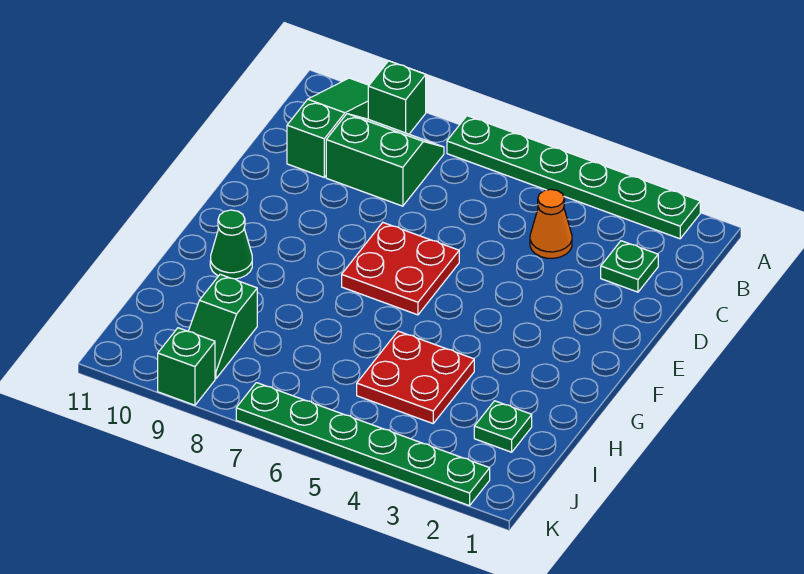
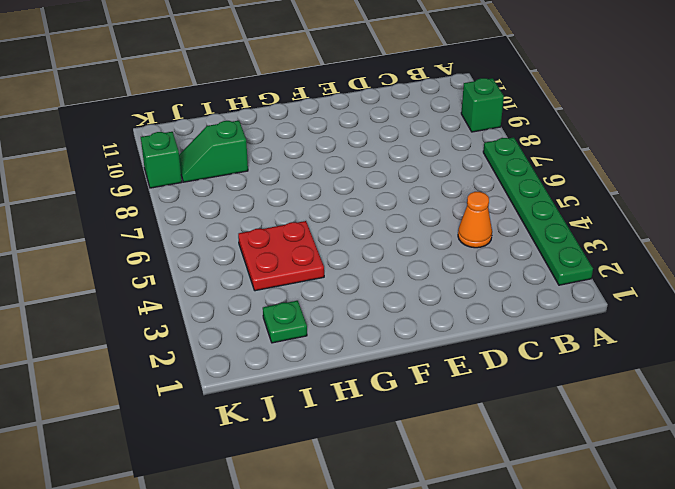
none -> green 1x3 slope [287,78,369,177]
none -> green 2x2 slope [326,114,444,206]
none -> green 1x1 plate [601,241,658,292]

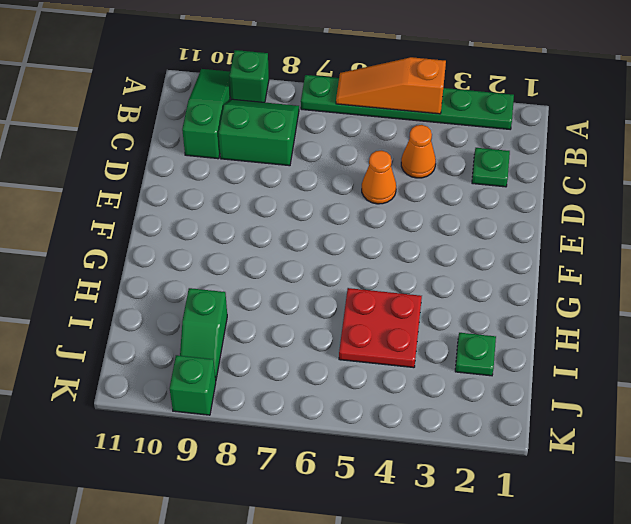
orange 1x3 slope [336,57,446,114] -> none
orange 1x1 cone [362,151,396,204] -> none
none -> red 2x2 plate [342,223,459,315]
none -> green 1x1 cone [210,210,252,279]
none -> green 1x6 plate [236,383,490,506]

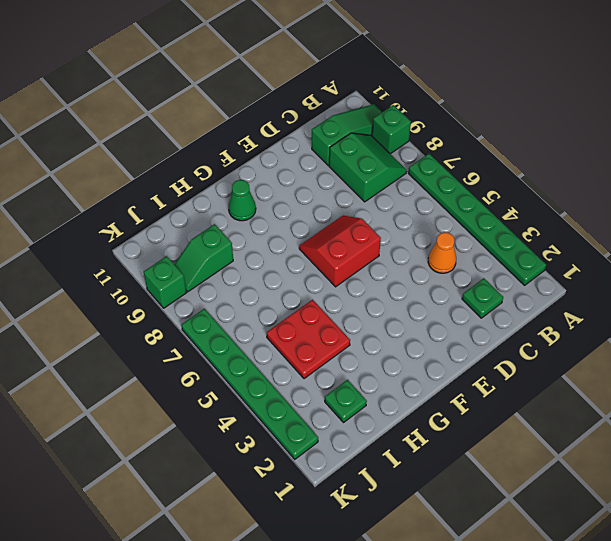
red 2x2 slope [299,216,381,287] -> red 2x2 plate [342,223,459,315]

